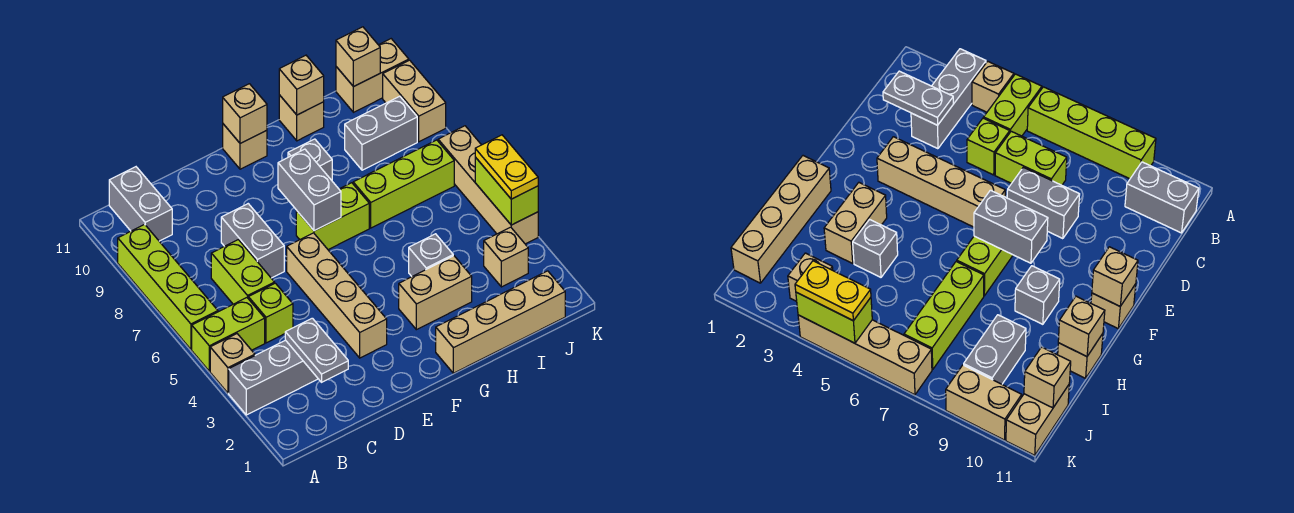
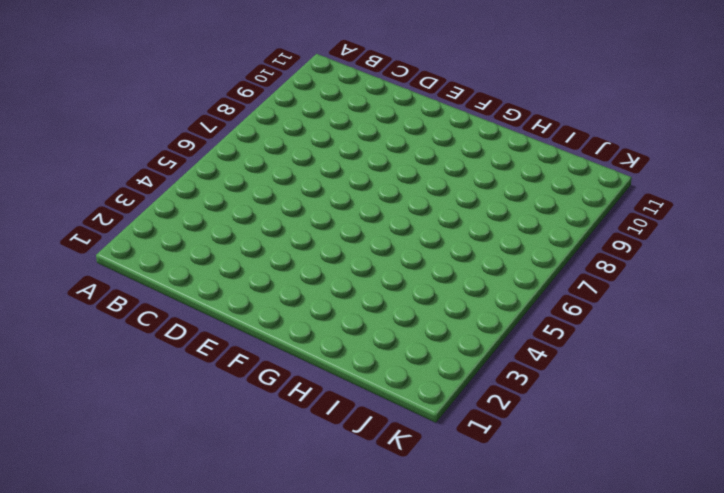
none -> grey 1x3 brick [229,340,318,415]
none -> tan 1x1 brick [210,334,255,393]
none -> lime 1x2 brick [192,298,265,371]

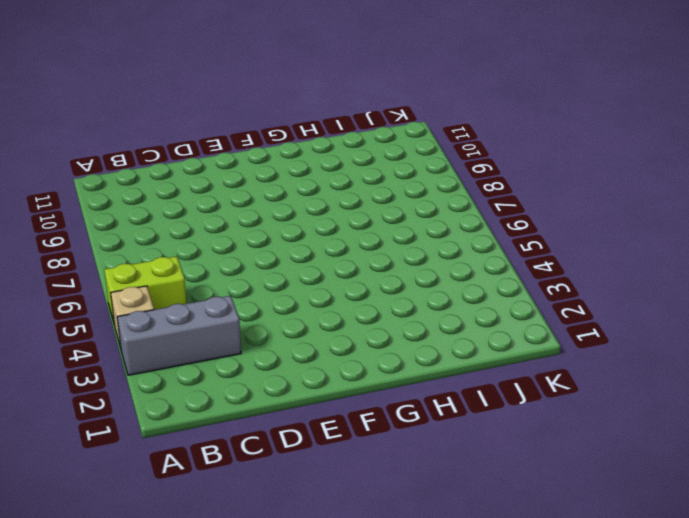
none -> lime 1x4 brick [118,224,218,349]
none -> grey 1x2 brick [109,167,172,241]
none -> lime 1x1 brick [248,283,293,343]

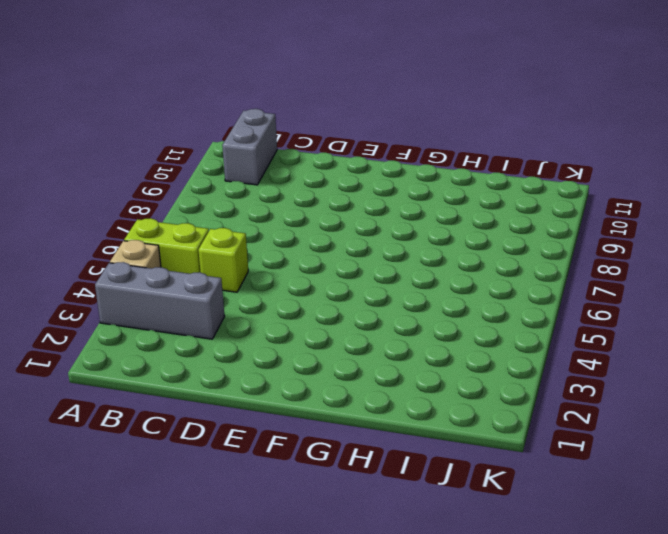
none -> lime 1x4 brick [118,224,218,349]
none -> lime 1x2 brick [211,240,275,304]
none -> grey 1x2 brick [221,204,284,278]

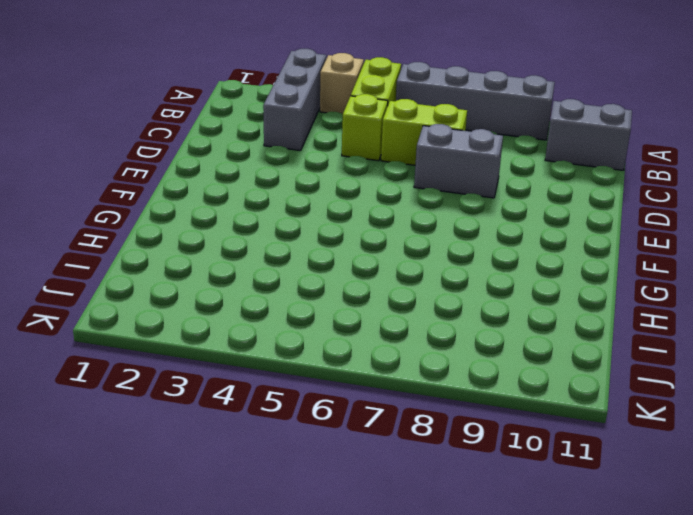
grey 1x4 brick [396,62,555,140] -> lime 1x4 brick [118,224,218,349]
none -> tan 1x4 brick [287,233,387,358]
none -> lime 1x2 brick [296,183,369,250]
none -> tan 1x1 brick [223,124,267,169]

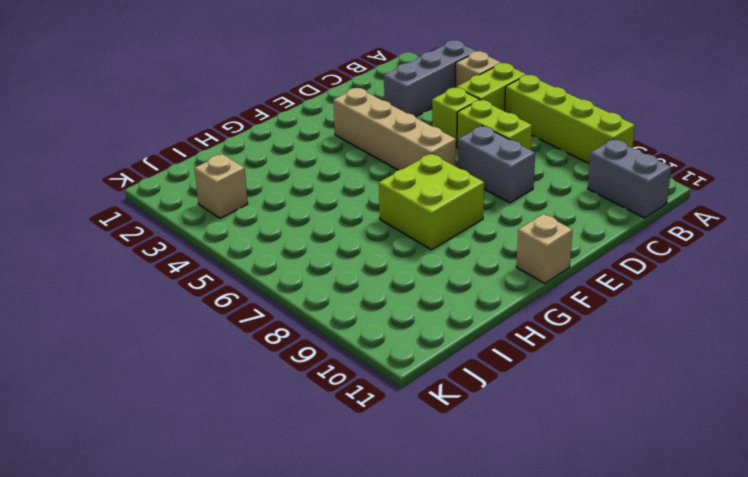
lime 2x2 brick [379,154,484,250] -> lime 1x2 brick [296,183,369,250]
none -> tan 1x4 brick [436,271,565,373]
none -> tan 1x2 brick [399,256,472,330]
none -> grey 1x1 brick [288,139,332,180]

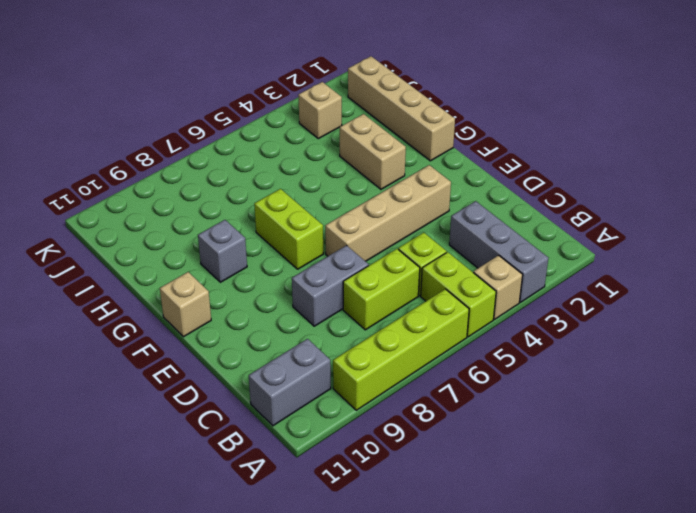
none -> grey 1x1 brick [409,234,453,276]
none -> lime 1x3 brick [353,140,454,228]
none -> tan 1x1 brick [279,95,324,141]

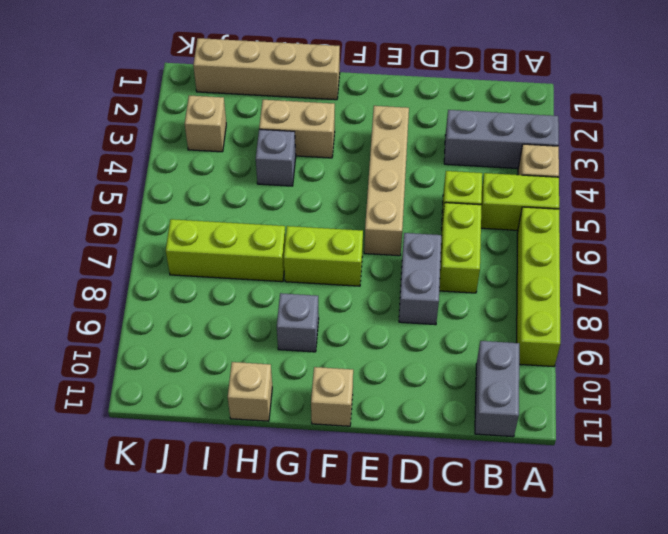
none -> grey 1x2 brick [345,96,417,170]
none -> tan 1x2 brick [336,39,409,112]
none -> tan 1x4 brick [438,126,538,244]

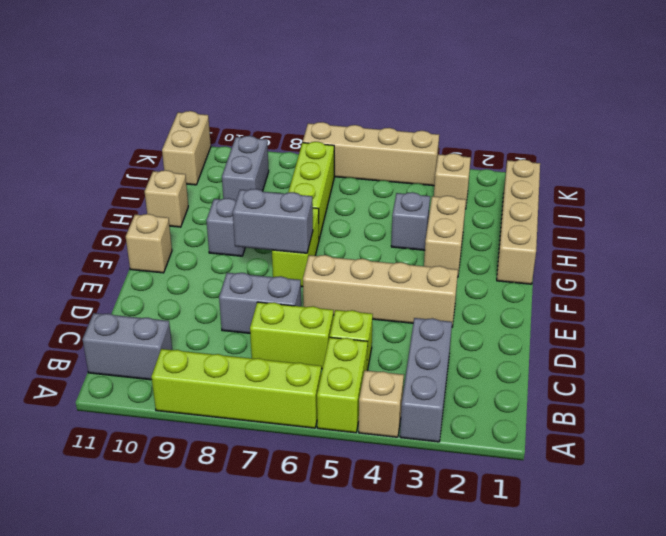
none -> tan 1x2 brick [383,60,446,142]
none -> grey 1x2 plate [285,318,348,382]
none -> tan 1x1 brick [223,84,267,143]

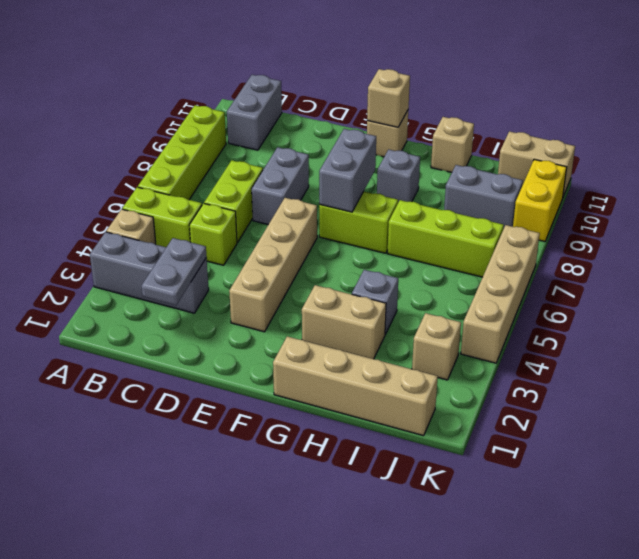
yellow 1x2 brick [513,159,567,241] -> tan 1x2 brick [383,60,446,142]
none -> tan 1x1 brick [279,55,324,115]
none -> tan 1x1 brick [336,27,380,87]
none -> lime 1x2 brick [475,157,538,225]

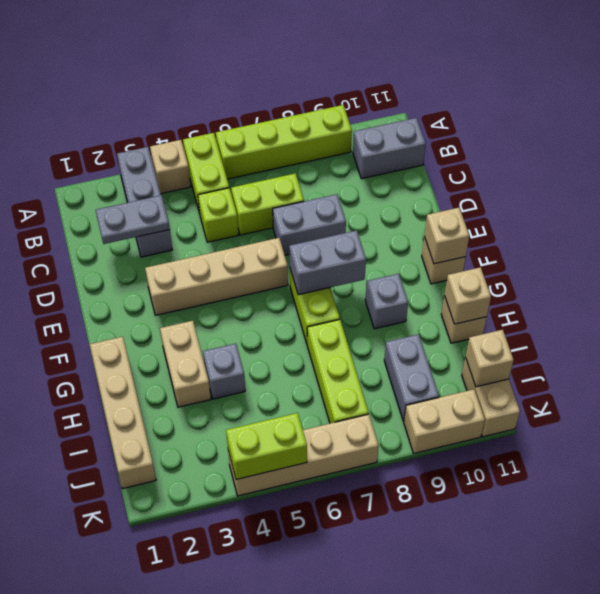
none -> tan 1x1 brick [484,227,528,287]
none -> yellow 1x2 plate [475,135,538,199]

